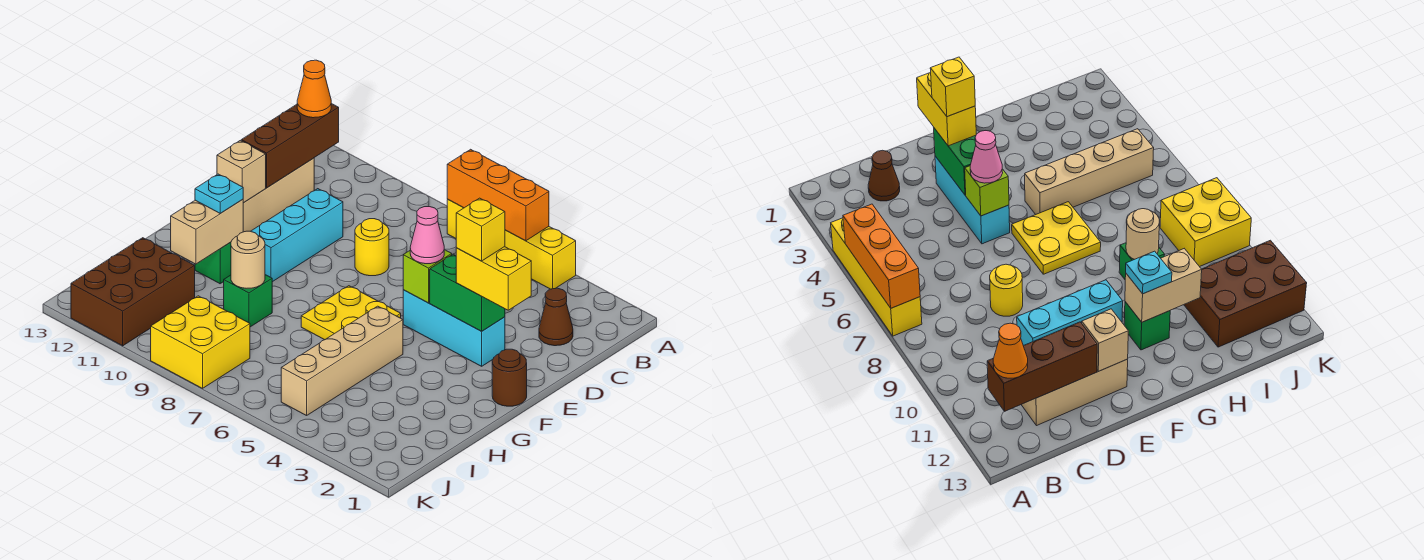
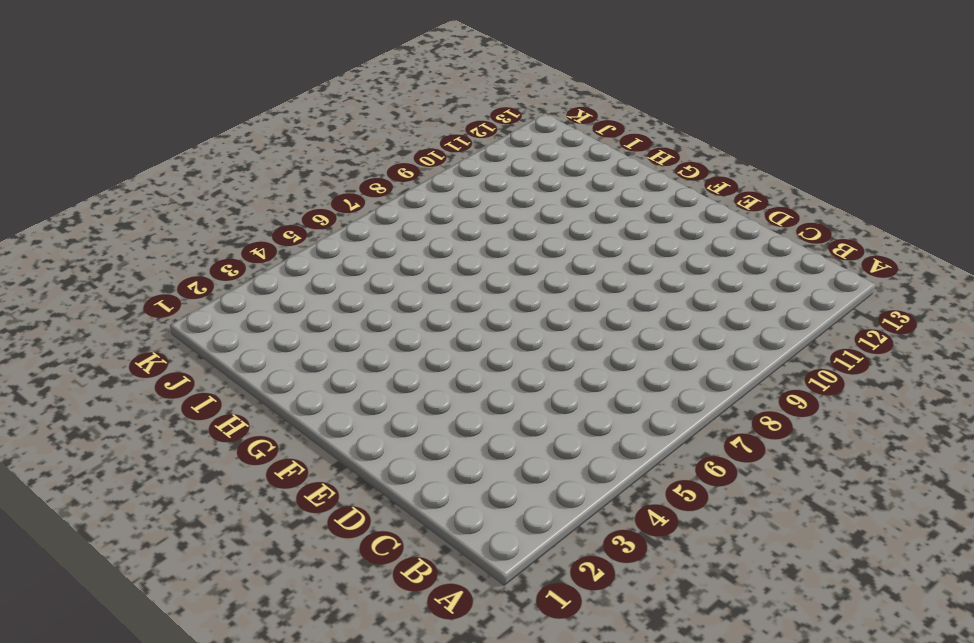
none -> yellow 1x4 brick [447,199,576,289]
none -> brown 1x1 cone [539,288,573,346]
none -> tan 1x3 brick [243,158,314,232]

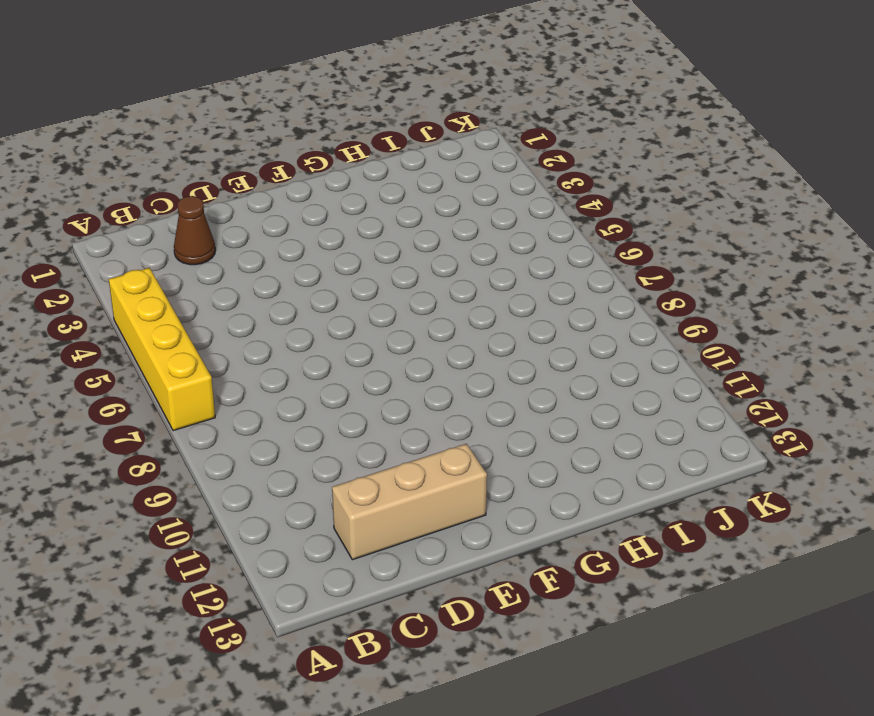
none -> yellow 1x1 round brick [355,219,389,276]
none -> cyan 1x3 brick [251,189,343,282]
none -> cyan 1x3 brick [403,290,505,366]

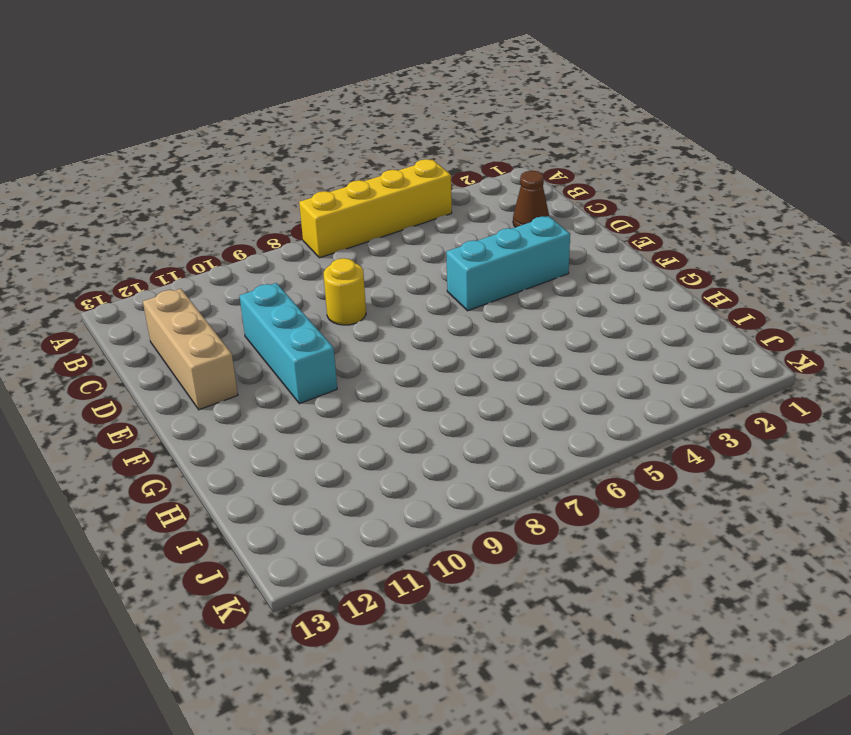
none -> brown 1x1 round brick [492,349,527,406]
none -> yellow 2x2 plate [301,286,401,340]
none -> tan 1x4 brick [281,306,403,416]

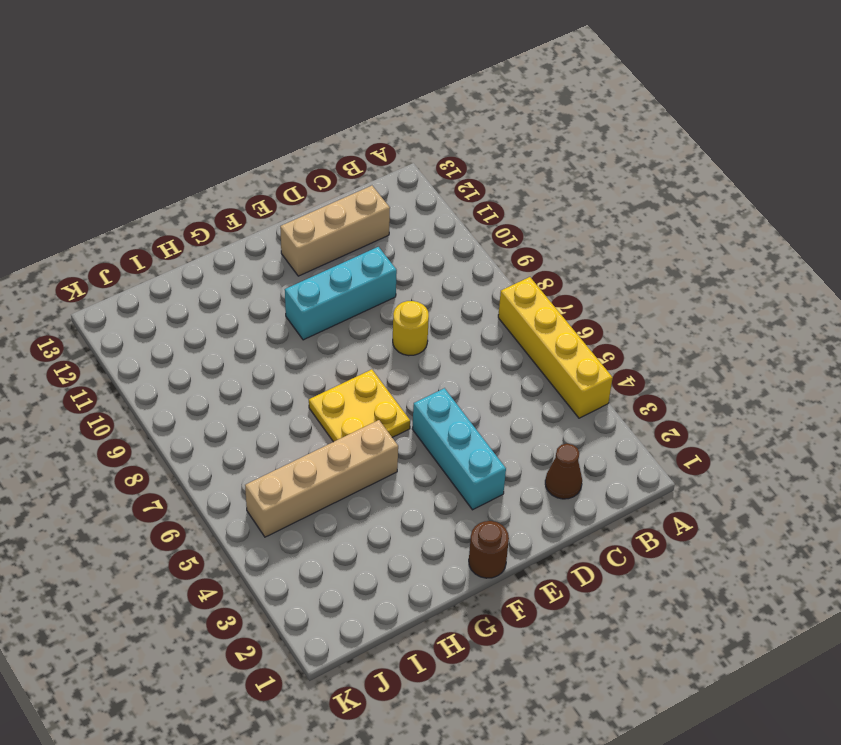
none -> green 1x1 brick [195,242,231,284]
none -> green 1x1 brick [224,275,272,327]
none -> brown 2x3 brick [71,238,195,346]

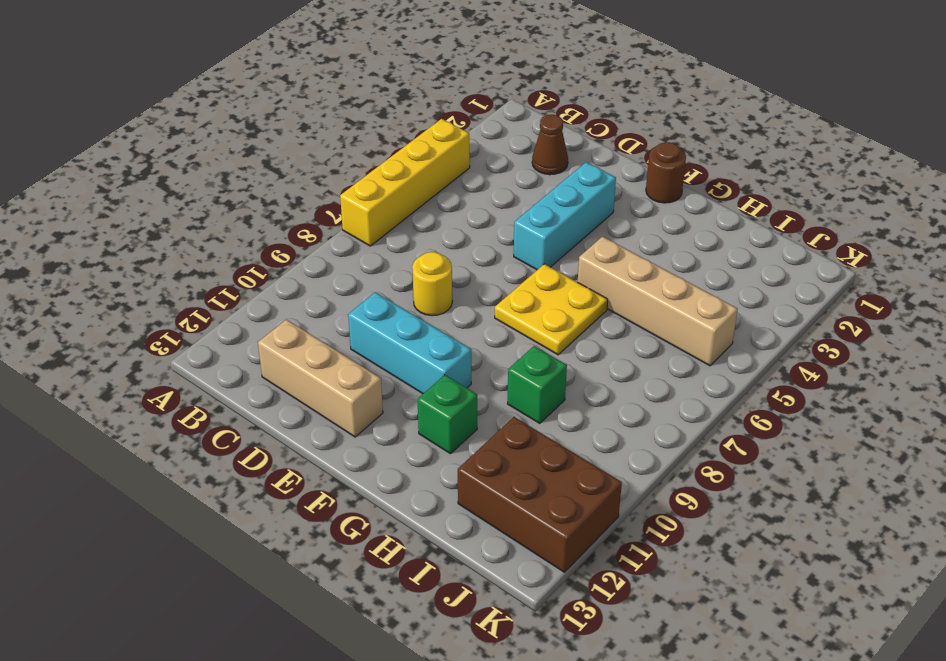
none -> yellow 2x2 brick [151,296,250,388]
none -> orange 1x3 brick [447,149,549,241]
none -> brown 1x3 brick [241,104,339,188]

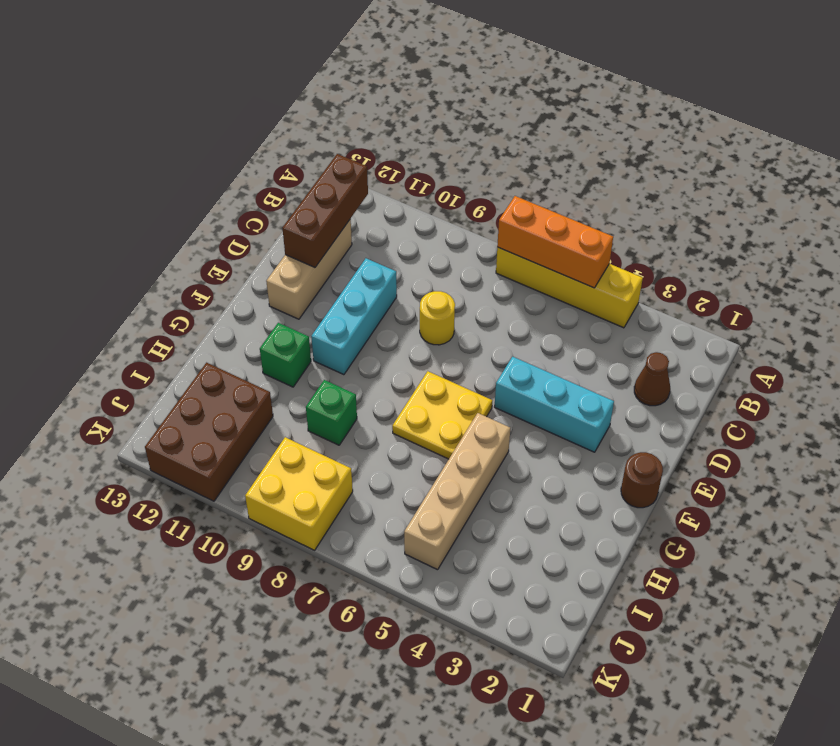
none -> green 1x2 brick [430,254,505,331]
none -> lime 1x1 brick [403,250,452,303]
none -> tan 1x1 brick [217,141,266,203]

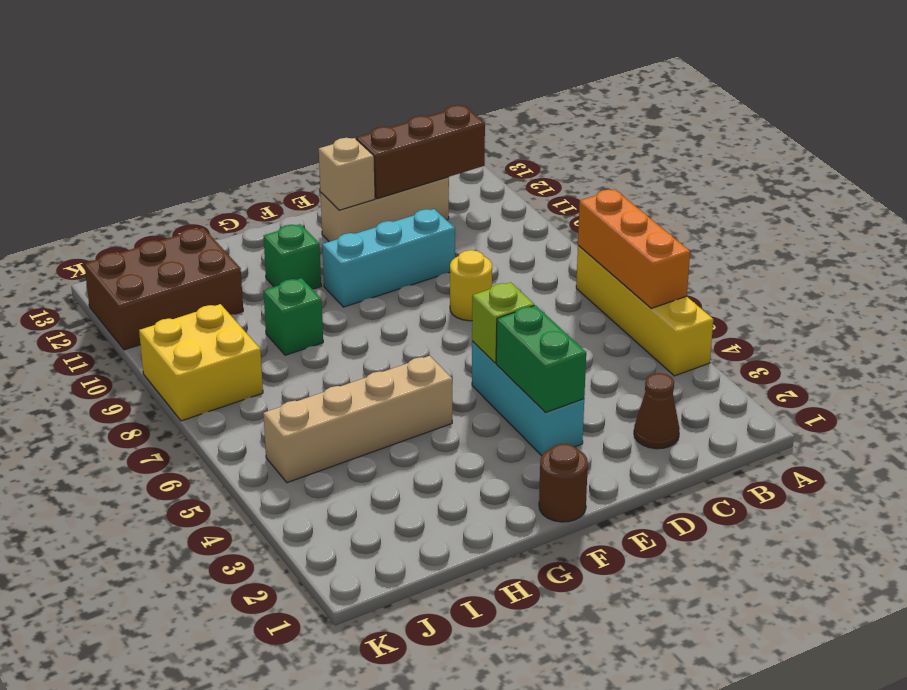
none -> yellow 2x2 plate [301,286,401,340]
none -> tan 1x2 brick [171,200,243,264]
none -> tan 1x1 round brick [231,231,265,288]

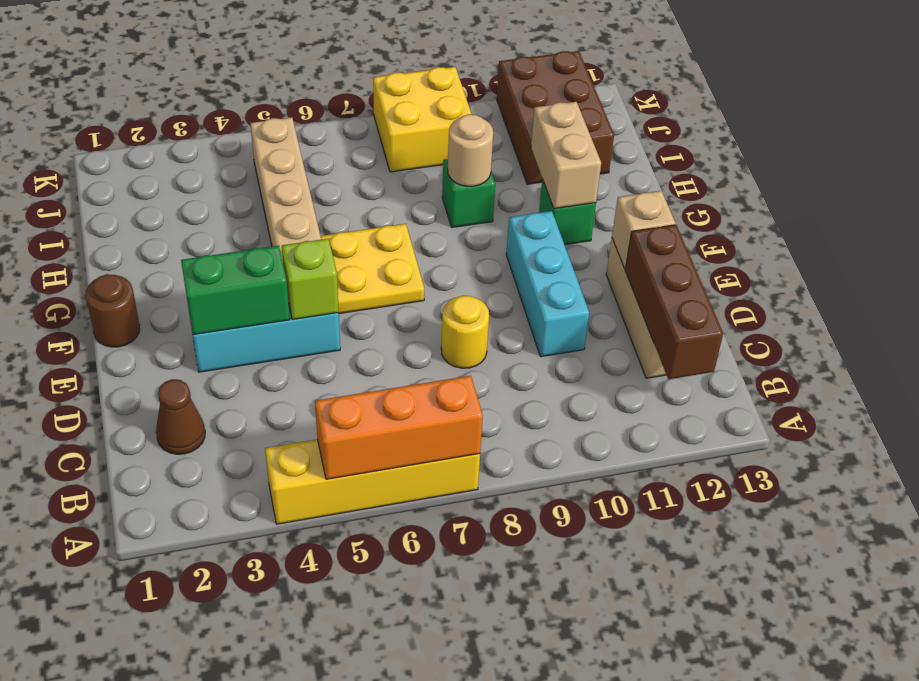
none -> orange 1x1 cone [297,60,331,118]
none -> yellow 1x2 brick [456,247,531,310]
none -> pink 1x1 cone [410,207,444,264]

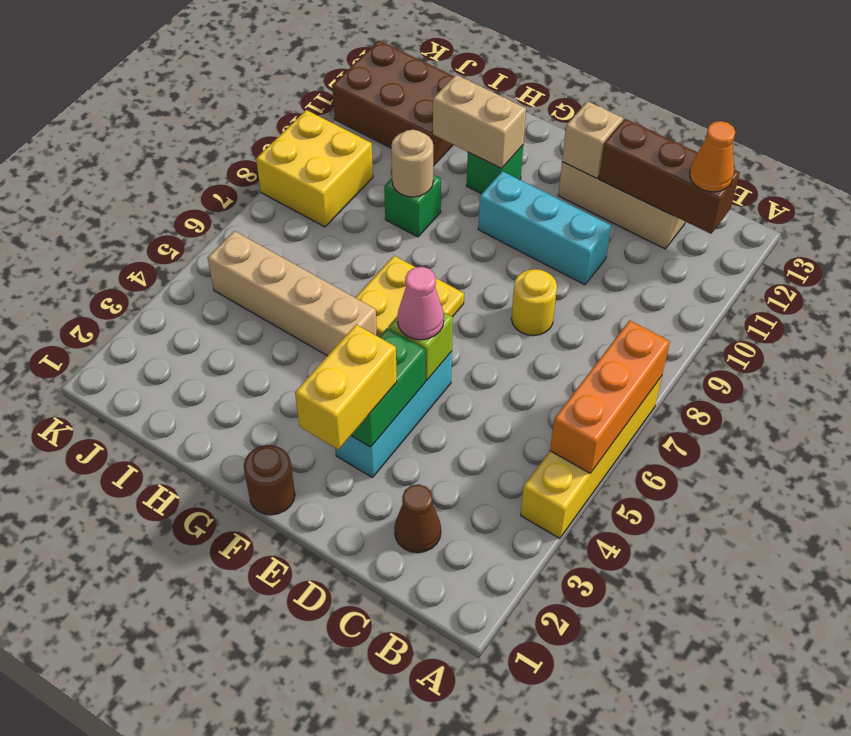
none -> cyan 1x1 plate [195,174,243,213]
none -> yellow 1x1 brick [456,198,505,261]

